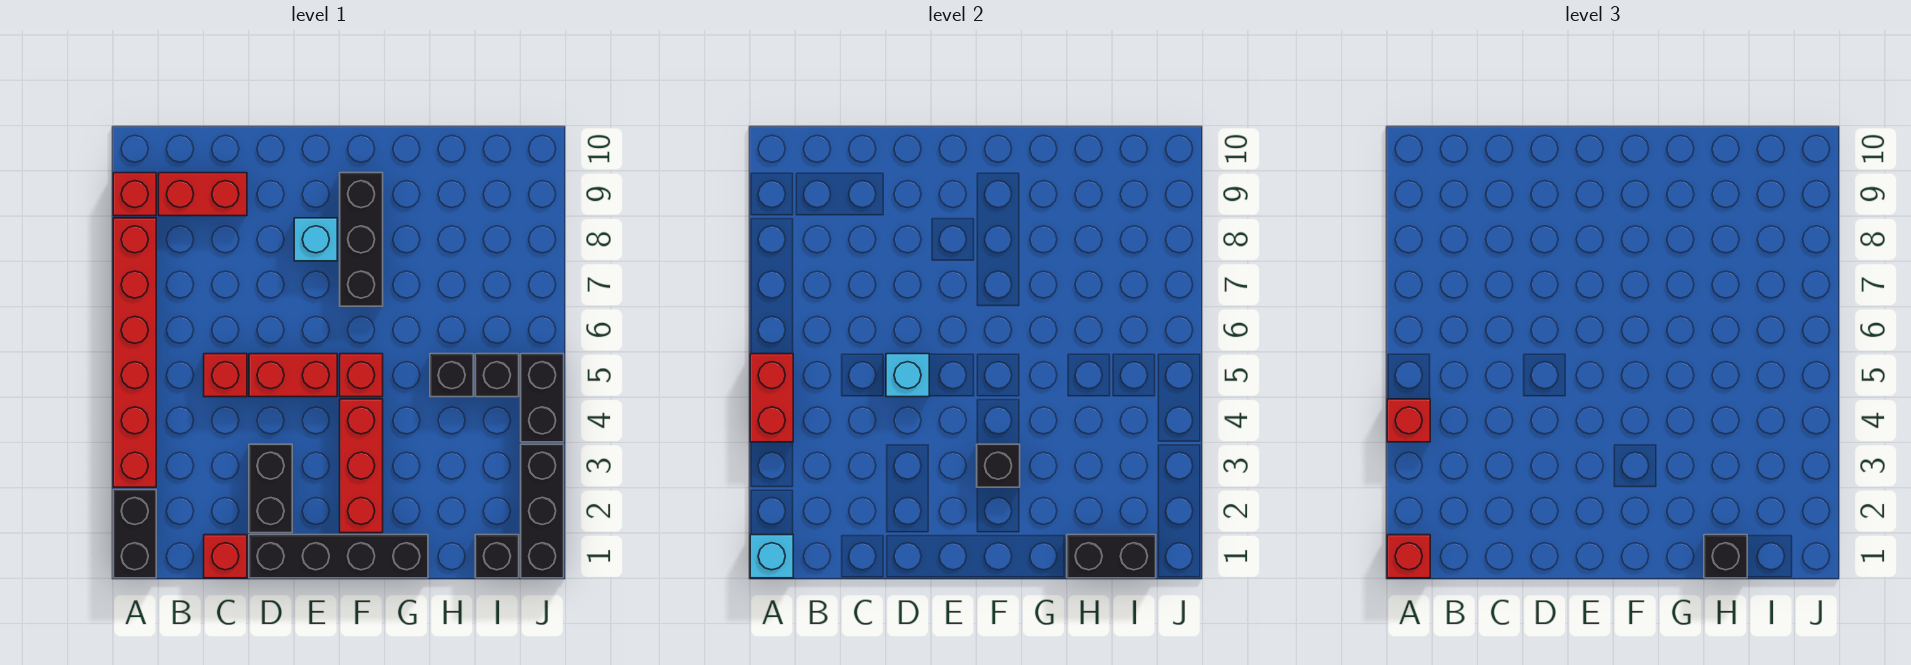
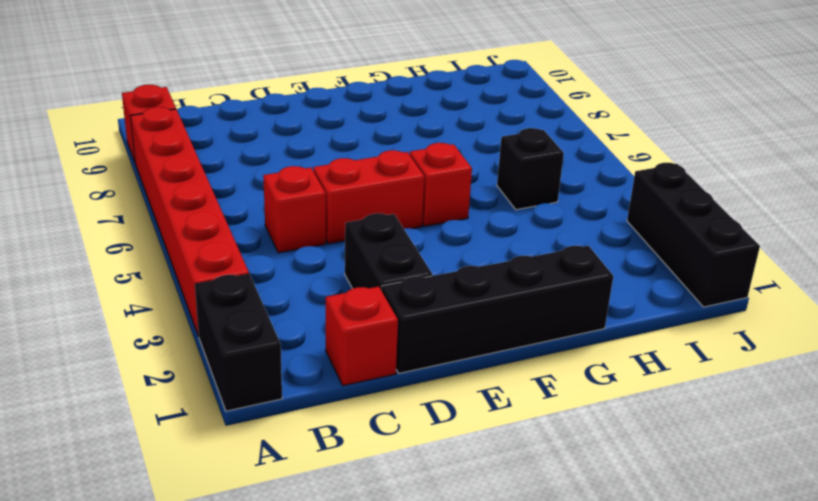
none -> red 1x2 brick [159,173,247,216]
none -> cyan 1x1 brick [294,218,337,261]
none -> red 1x3 brick [340,399,383,533]

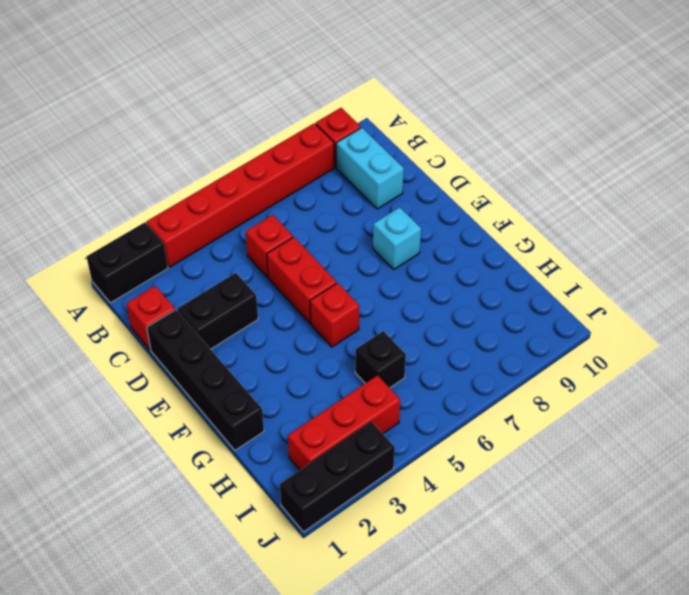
cyan 1x2 brick [336,128,404,209] -> red 1x2 brick [159,173,247,216]
red 1x3 brick [288,375,400,470] -> red 1x3 brick moved to [340,399,383,533]
none -> black 1x3 brick [340,173,383,306]
none -> black 1x1 brick [475,535,519,578]
none -> black 1x1 brick [475,354,519,397]

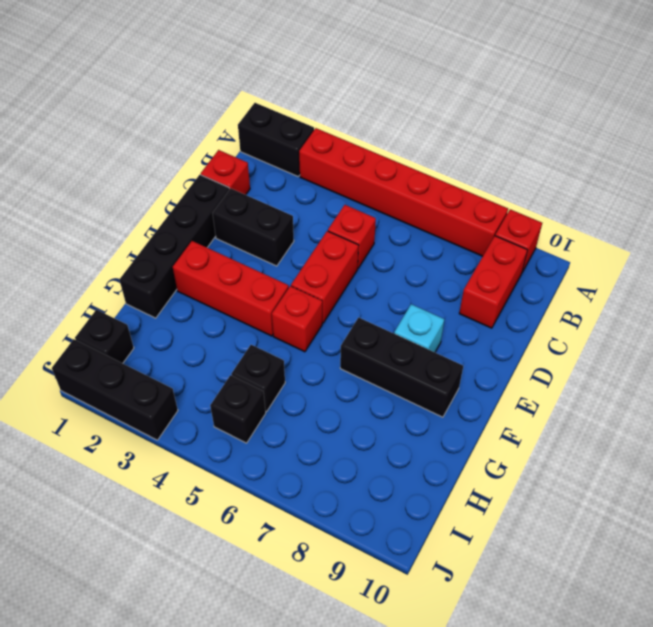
none -> black 1x2 brick [521,354,564,442]
none -> cyan 1x1 brick [750,535,793,578]
none -> red 1x2 brick [750,354,793,442]

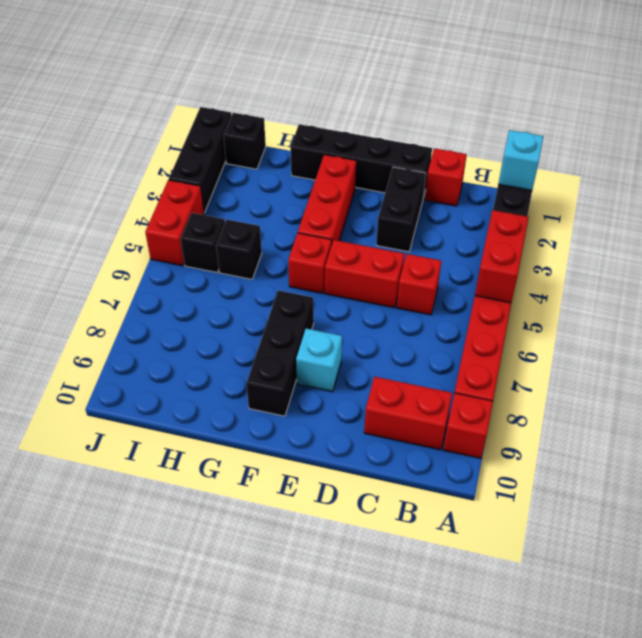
red 1x2 brick [145,180,204,266] -> black 1x2 brick [521,354,564,442]
none -> cyan 1x1 brick [886,354,929,397]
none -> black 1x1 brick [977,444,1020,487]
none -> black 1x2 brick [1067,535,1156,578]

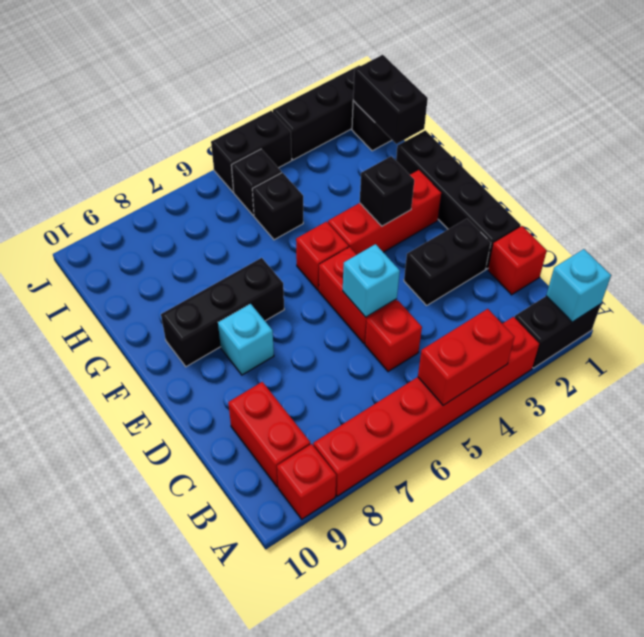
none -> red 1x1 brick [1387,535,1430,578]
none -> red 1x1 brick [1387,399,1430,442]
none -> black 1x1 brick [1704,535,1747,578]

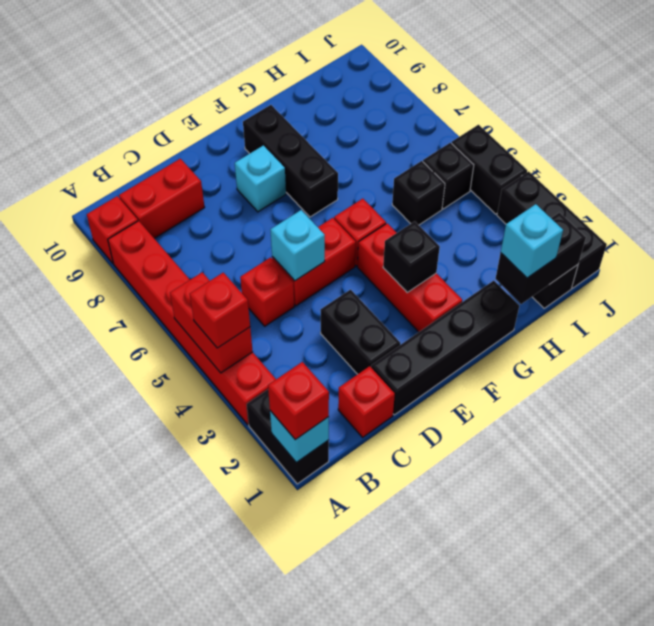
cyan 1x1 brick [501,204,563,278] -> black 1x1 brick [1704,535,1747,578]

